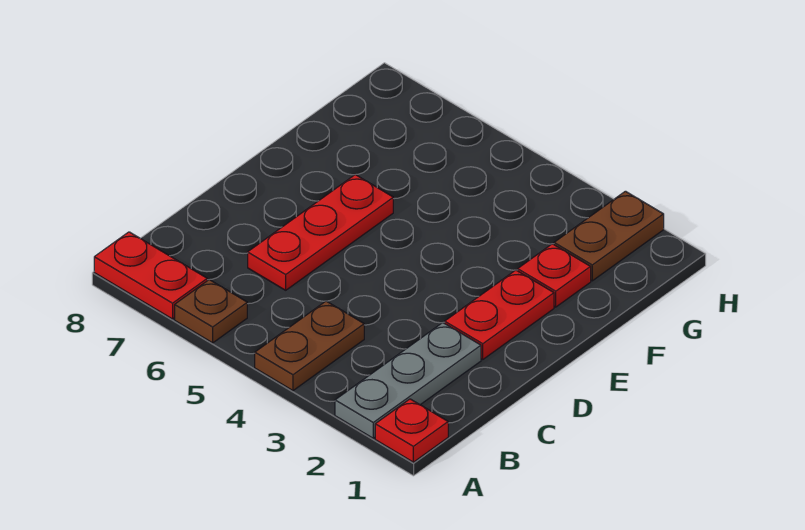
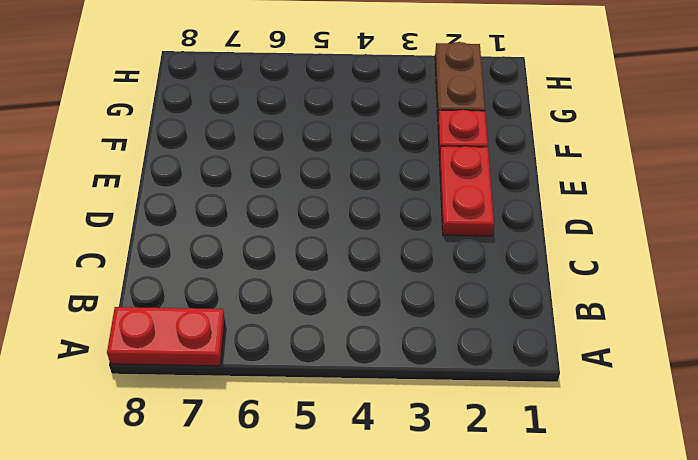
none -> red 1x1 plate [375,399,448,462]
none -> grey 1x3 plate [335,323,481,438]

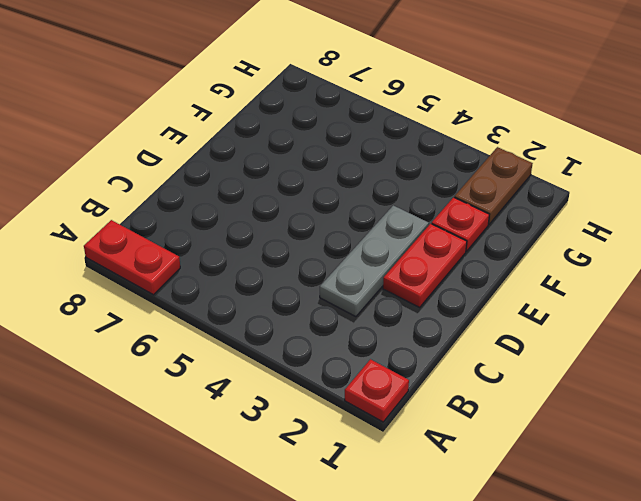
grey 1x3 plate [320,205,429,317] -> grey 1x3 plate moved to [335,323,481,438]
none -> brown 1x2 plate [255,301,364,391]
none -> brown 1x1 plate [175,280,247,343]

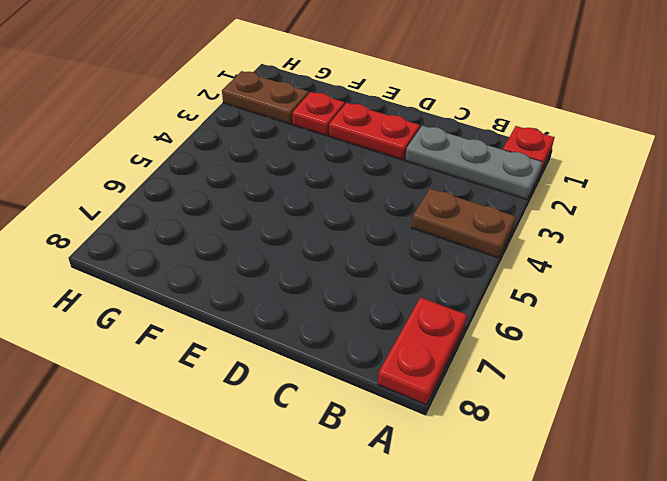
none -> brown 1x1 plate [175,280,247,343]
none -> red 1x3 plate [248,175,393,290]

